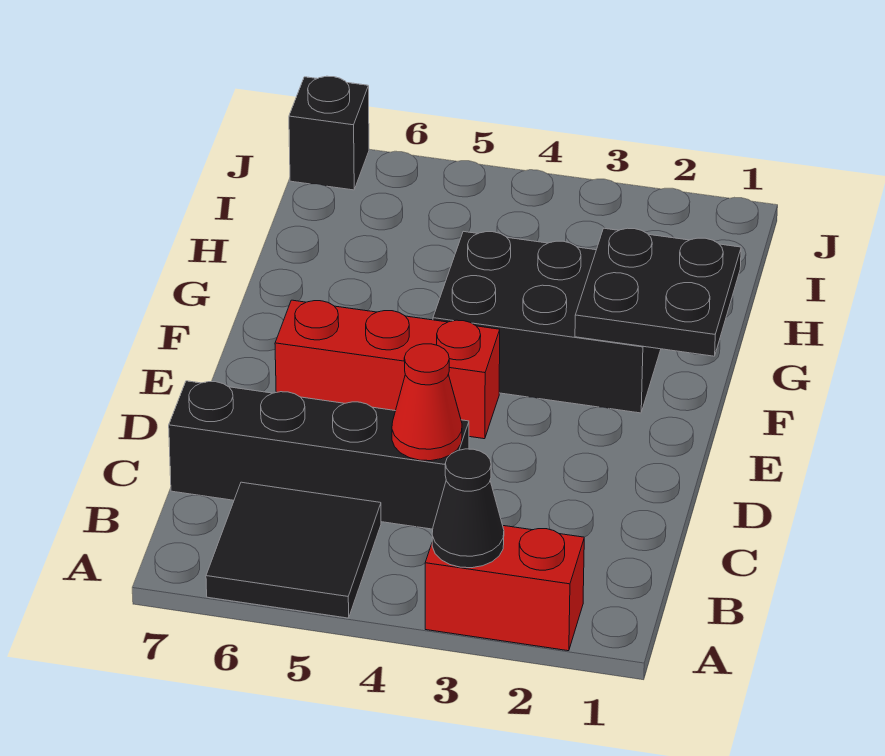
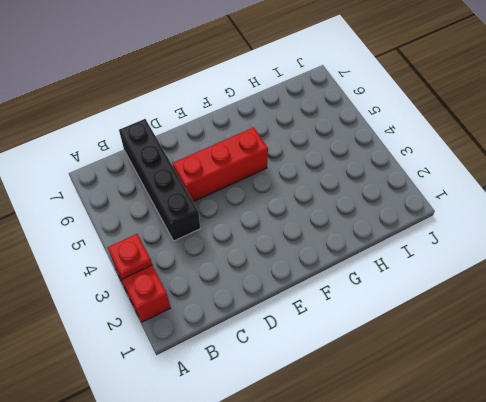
red 1x1 plate [108,234,152,279] -> black 1x1 cone [432,449,504,568]
red 1x3 brick [173,127,268,202] -> red 1x3 brick turned to [275,300,500,439]
none -> black 2x2 tile [206,482,381,618]
none -> black 2x3 brick [433,231,661,413]

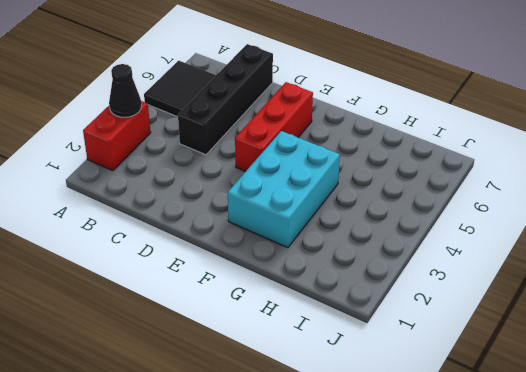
cyan 2x3 brick [228,131,340,248] -> black 2x3 brick [433,231,661,413]
none -> black 1x1 brick [289,76,369,190]
none -> red 1x1 cone [392,344,462,461]

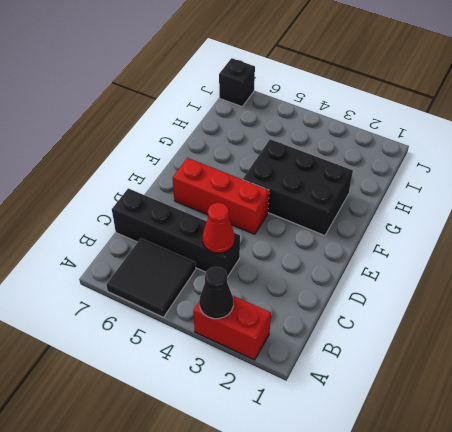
none -> black 2x2 plate [575,228,741,356]

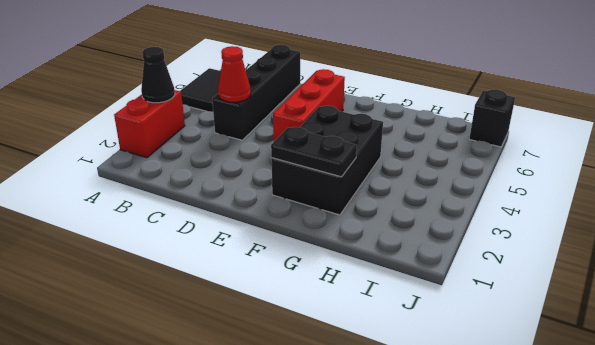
black 1x2 plate [271,127,357,177] -> black 2x2 plate [575,228,741,356]

